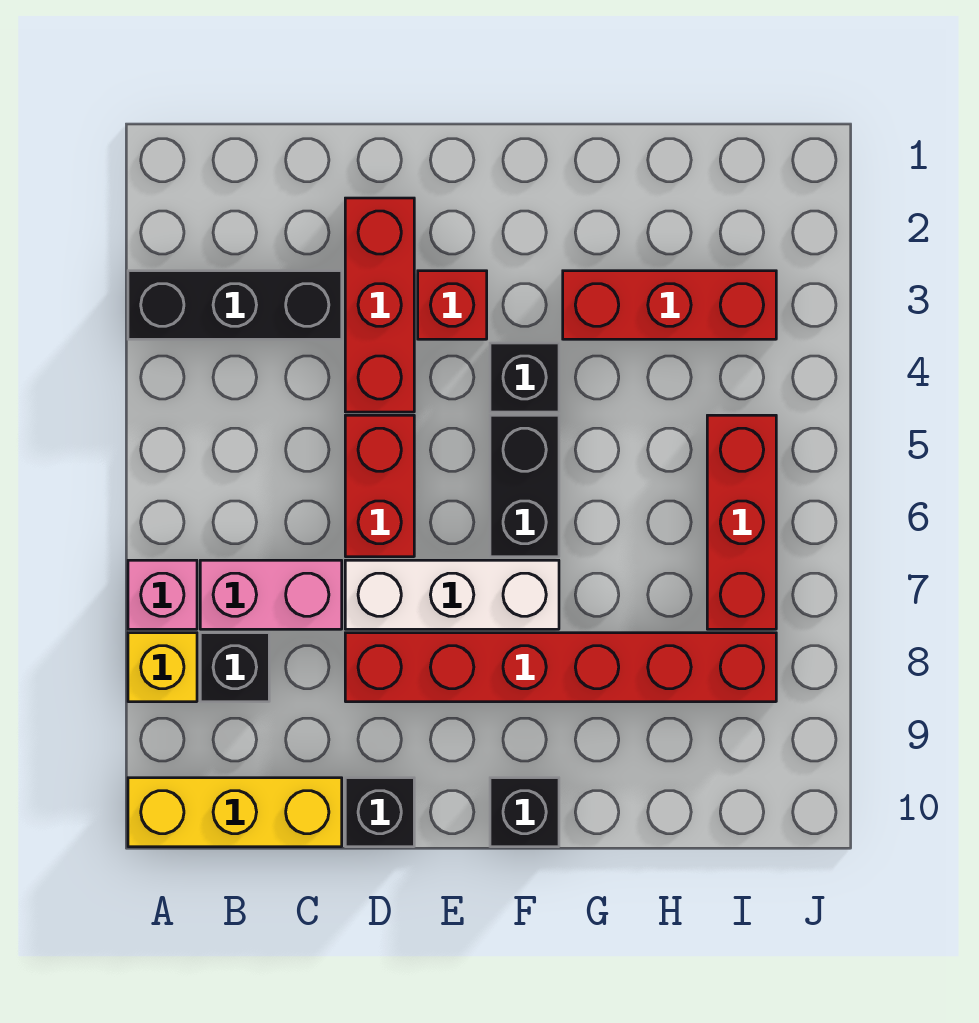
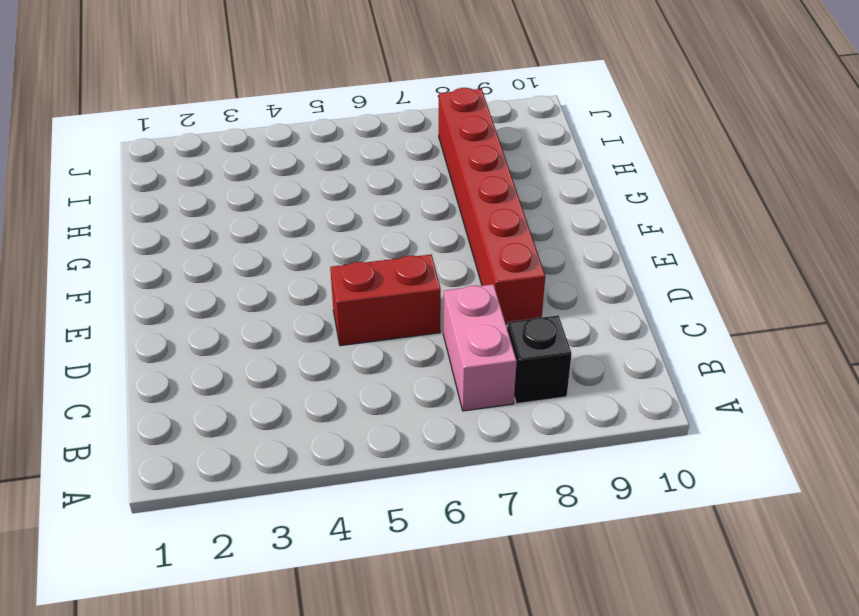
none -> black 1x3 brick [128,271,342,339]
none -> pink 1x1 brick [128,560,197,629]
none -> yellow 1x1 brick [128,633,197,702]

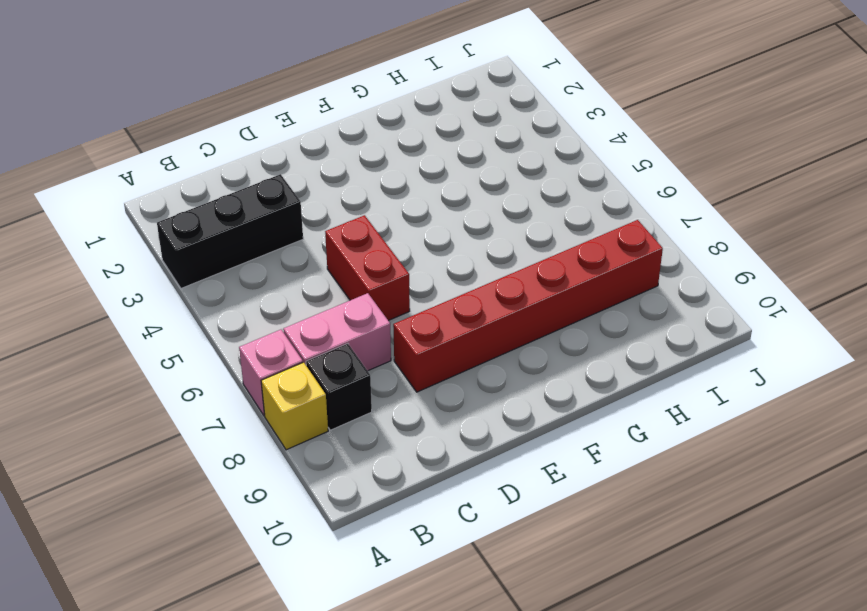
none -> yellow 1x3 brick [128,778,342,847]
none -> red 1x3 brick [345,198,414,412]
none -> white 1x3 brick [345,560,559,629]

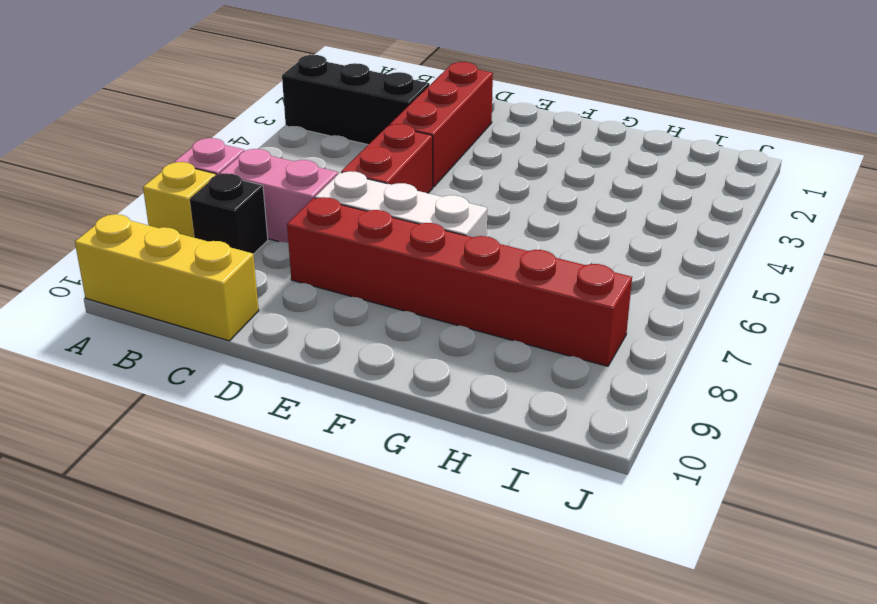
none -> black 1x1 brick [345,778,414,847]
none -> red 1x1 brick [418,271,487,339]
none -> black 1x1 brick [490,343,559,412]

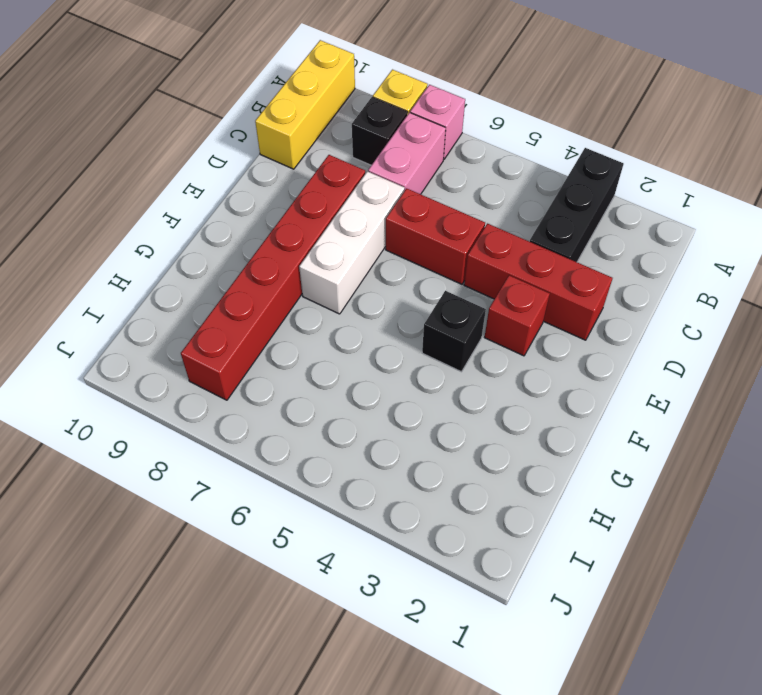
none -> black 1x1 brick [345,778,414,847]
none -> black 1x2 brick [490,415,559,557]
none -> black 1x1 brick [490,778,559,847]

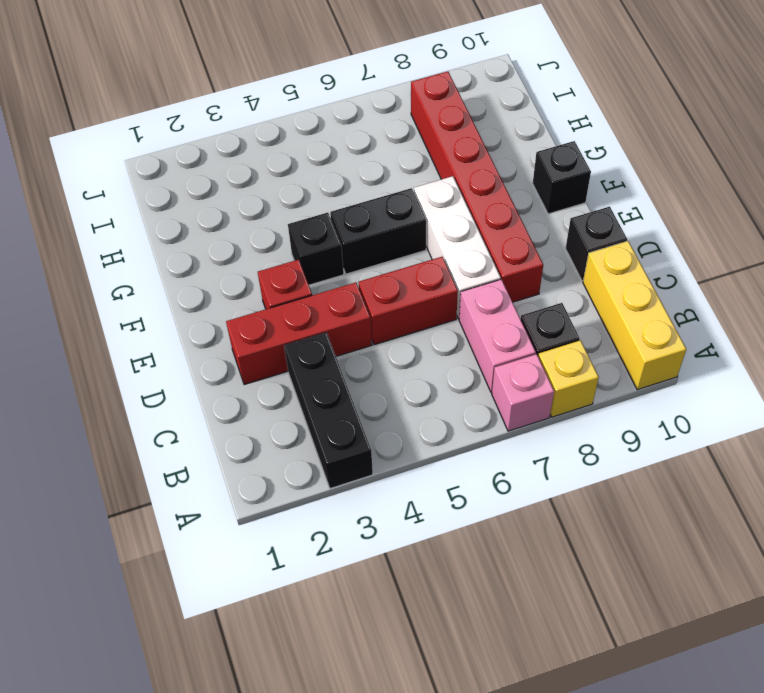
none -> red 1x3 brick [563,271,776,339]
none -> red 1x3 brick [707,415,776,629]

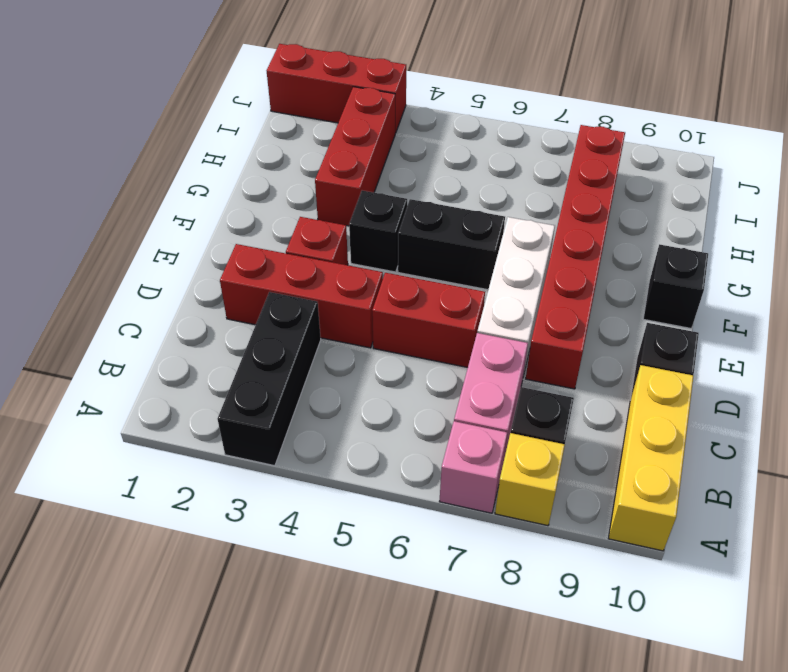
red 1x3 brick [267,44,406,133] -> red 1x3 brick moved to [707,415,776,629]

